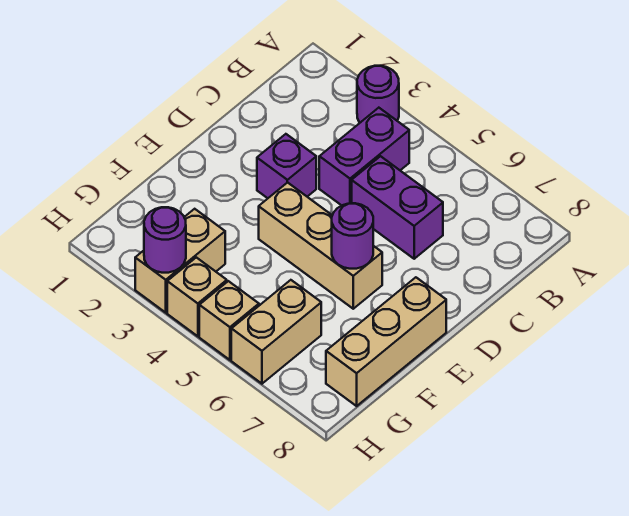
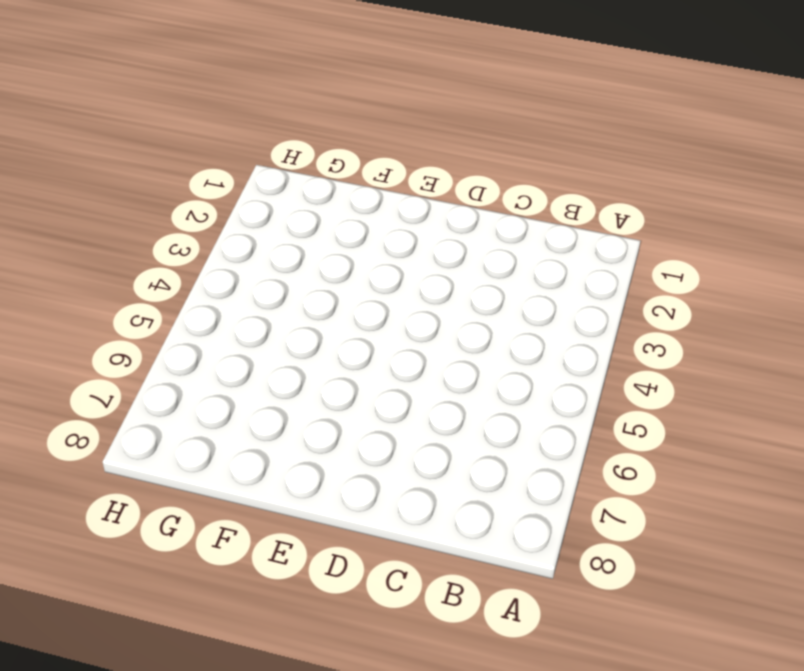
none -> purple 1x1 round brick [357,66,399,123]
none -> purple 1x2 brick [319,108,409,206]
none -> purple 1x2 brick [352,156,443,259]

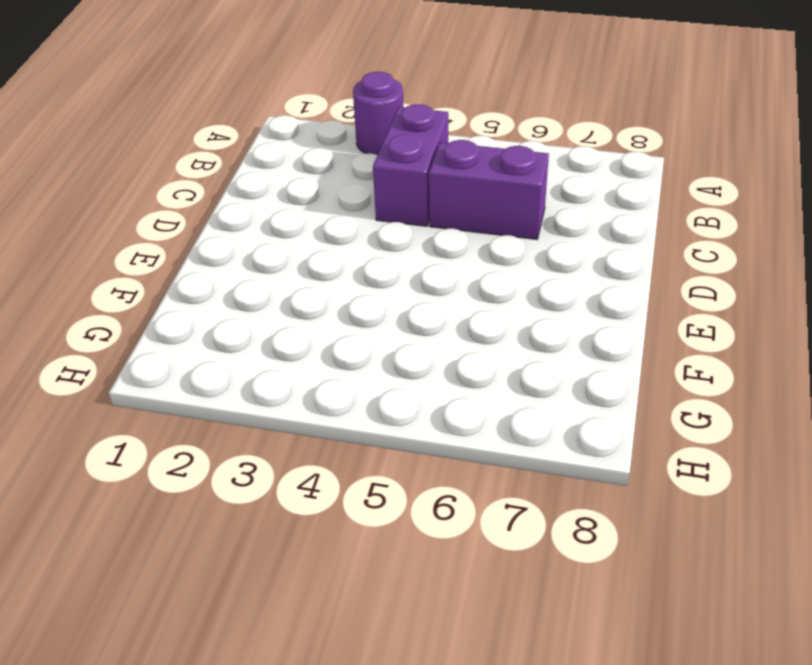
none -> purple 1x1 brick [257,134,316,198]
none -> tan 1x3 brick [259,182,382,309]
none -> tan 1x3 brick [326,277,446,406]

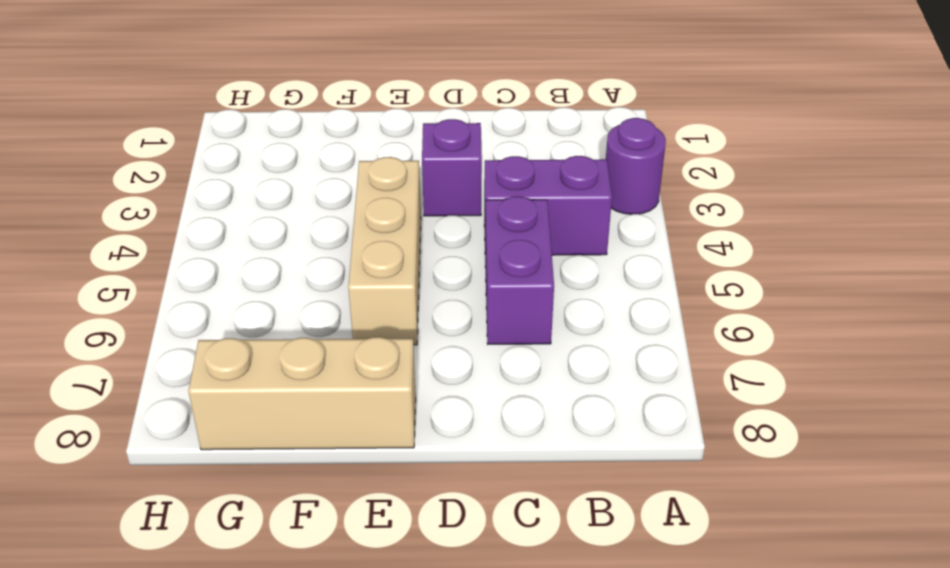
none -> tan 1x2 brick [135,209,225,313]
none -> tan 1x2 brick [231,280,321,384]
none -> tan 1x1 brick [167,257,227,336]

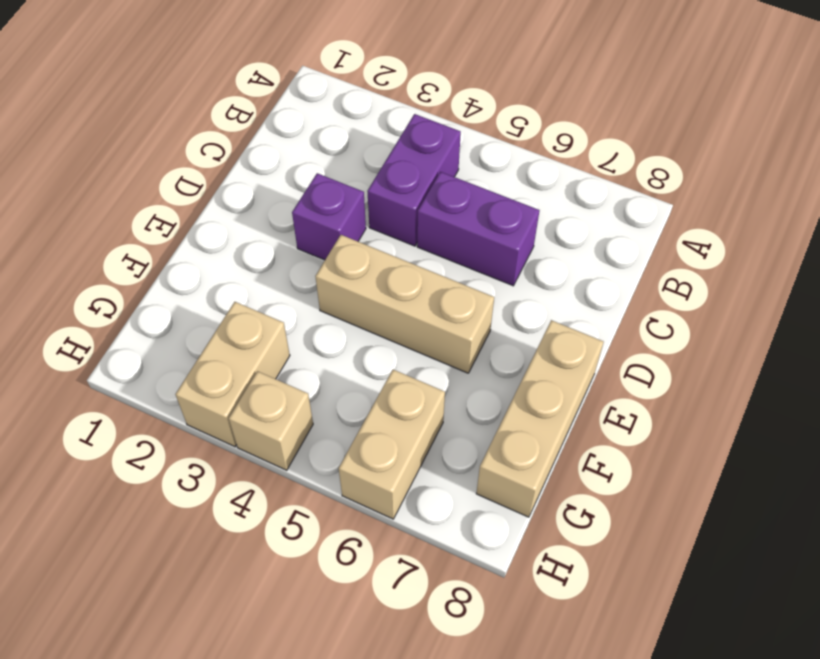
none -> purple 1x1 round brick [357,66,399,123]
none -> tan 1x1 brick [199,281,259,360]
none -> purple 1x1 round brick [332,203,373,269]

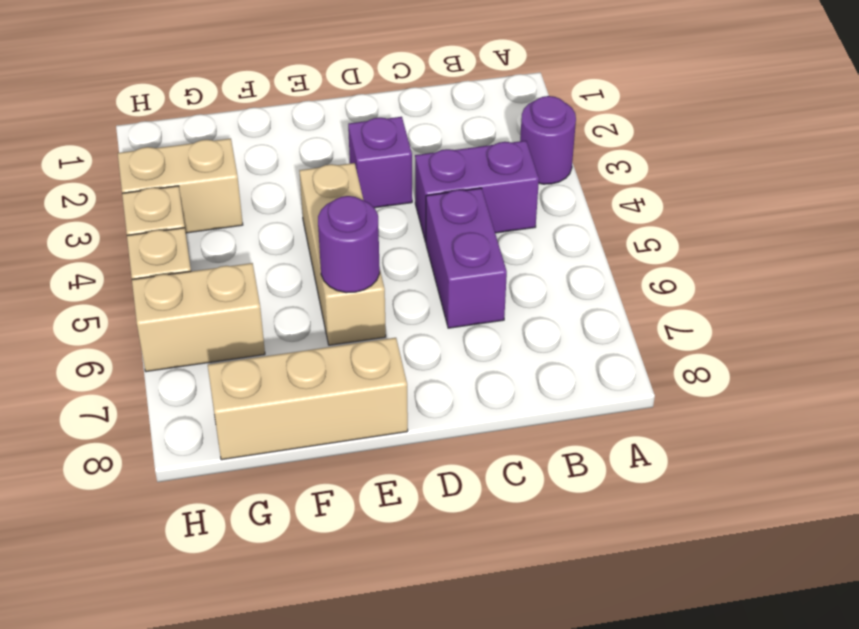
none -> purple 1x1 round brick [144,207,186,273]

